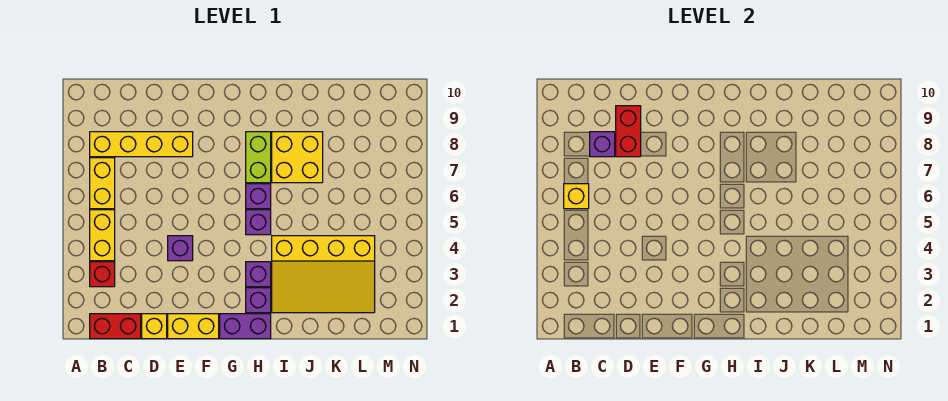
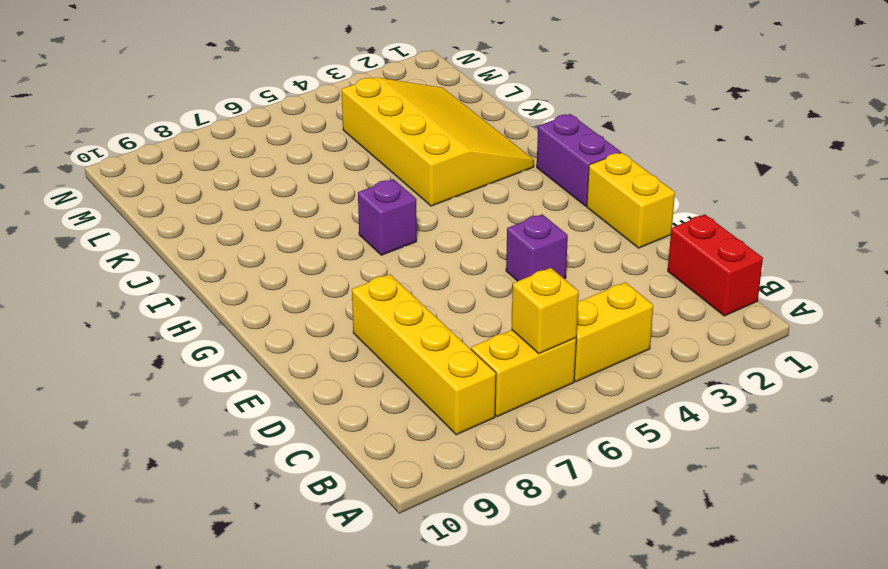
none -> red 1x1 brick [90,262,115,287]
none -> yellow 1x1 brick [142,314,167,339]
none -> purple 1x1 brick [246,288,271,313]

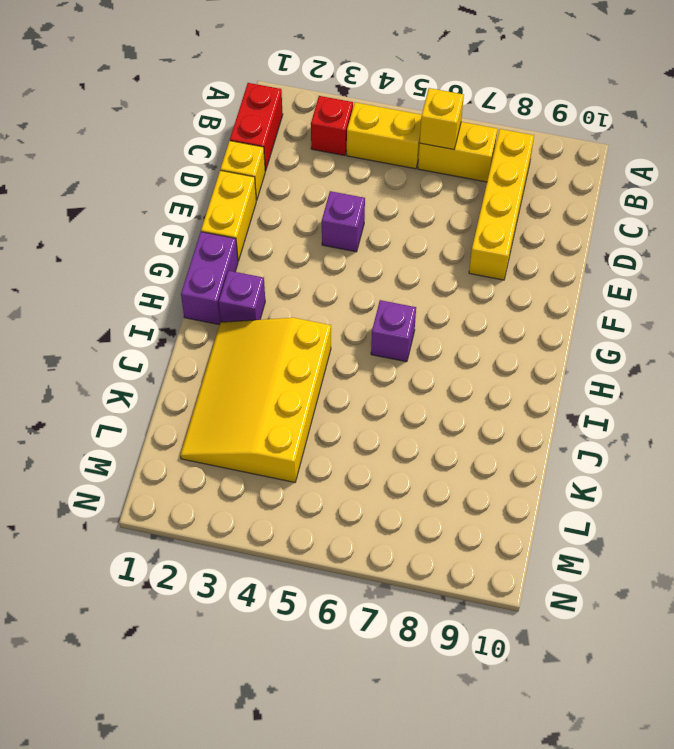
none -> purple 1x1 brick [246,262,271,287]
none -> purple 1x1 brick [246,210,271,235]
none -> lime 1x2 brick [246,132,271,183]

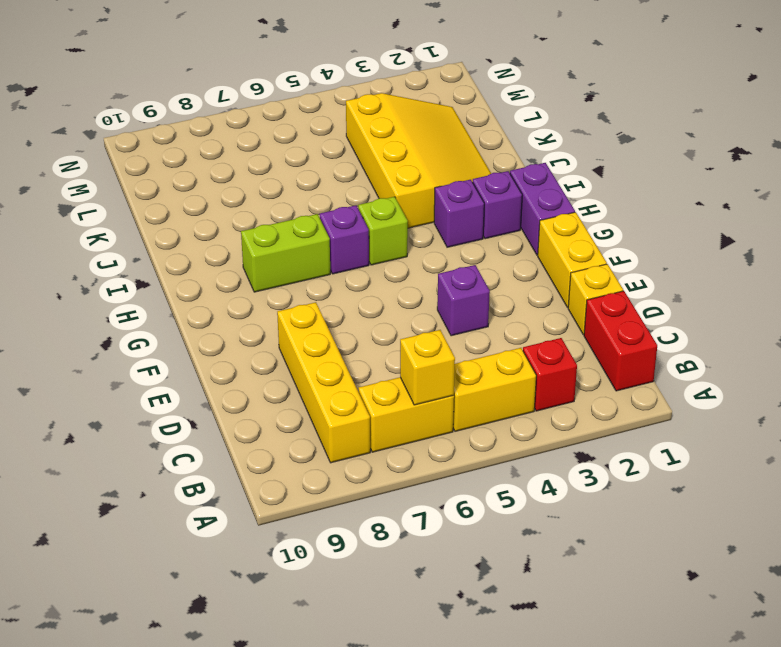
lime 1x1 brick [358,197,408,265] -> purple 1x1 brick [246,210,271,235]
none -> yellow 2x2 brick [272,132,323,183]
none -> purple 1x1 brick [590,132,615,157]
none -> red 1x2 brick [616,106,641,157]

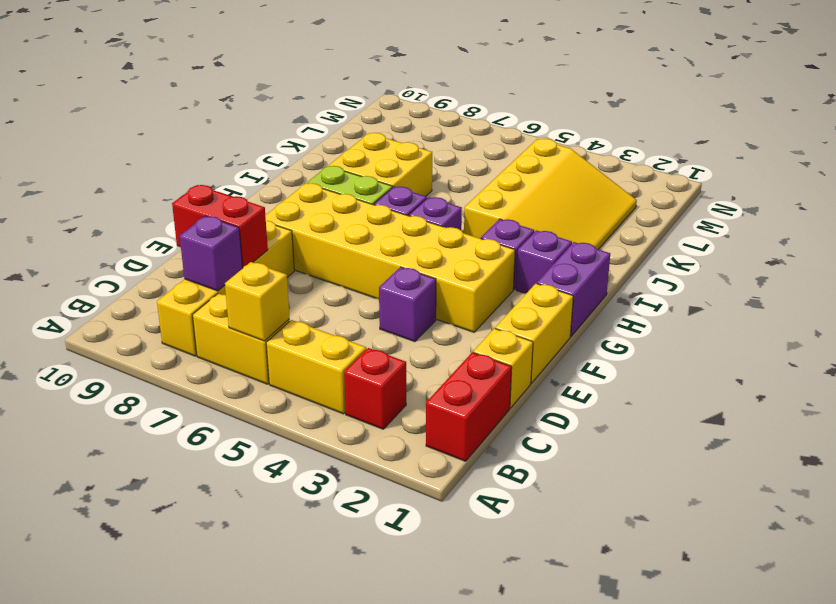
yellow 2x6 brick [265,183,515,332] -> none

